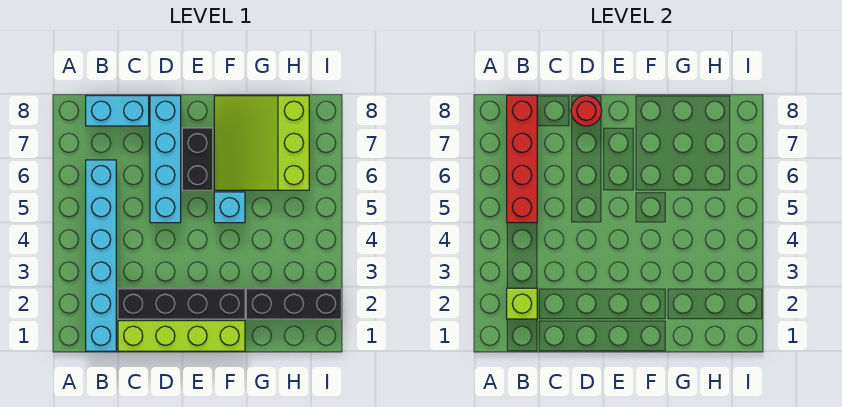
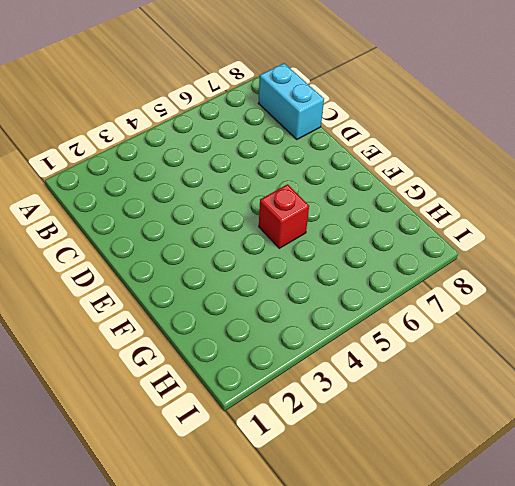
red 1x1 brick [259,184,309,248] -> cyan 1x1 brick [214,192,245,223]
none -> cyan 1x6 brick [86,160,116,351]
none -> lime 1x4 brick [118,321,245,351]
none -> black 1x4 brick [118,288,245,319]

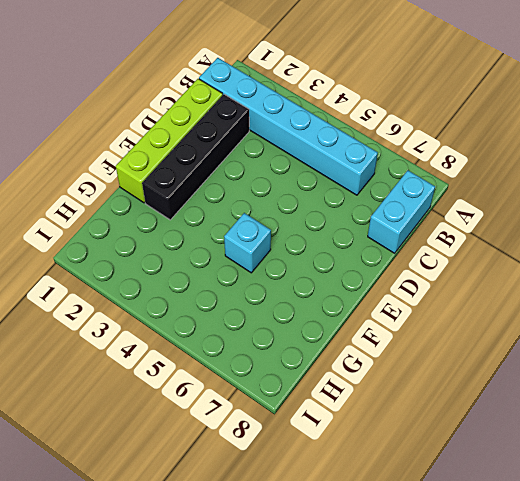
none -> cyan 1x4 brick [150,96,181,223]
none -> black 1x2 brick [182,128,213,190]
none -> lime 3x3 slope [214,96,309,190]

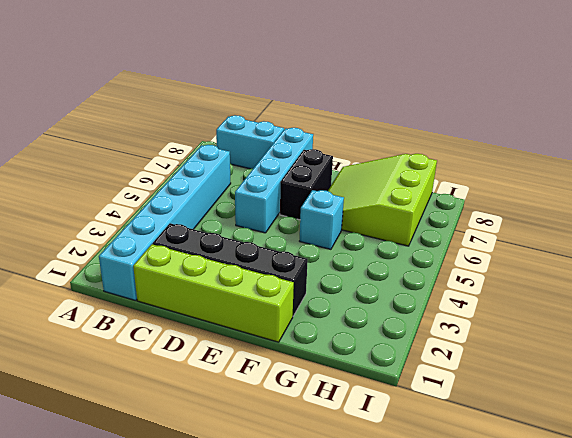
none -> black 1x3 brick [246,288,341,319]
none -> lime 1x1 brick [507,288,537,319]
none -> red 1x4 brick [507,96,537,223]

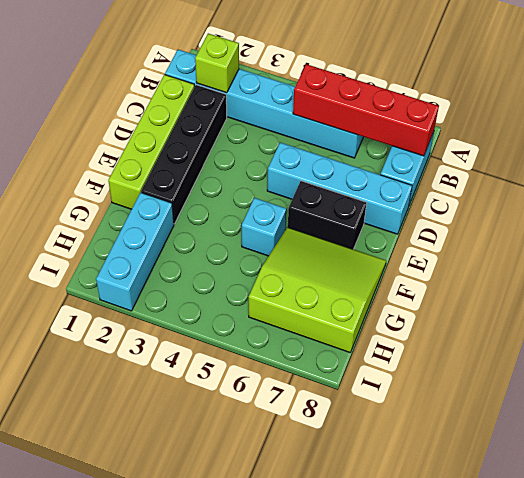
cyan 1x3 brick [96,193,174,311] -> black 1x3 brick [246,288,341,319]
none -> red 1x1 round brick [571,96,602,126]

